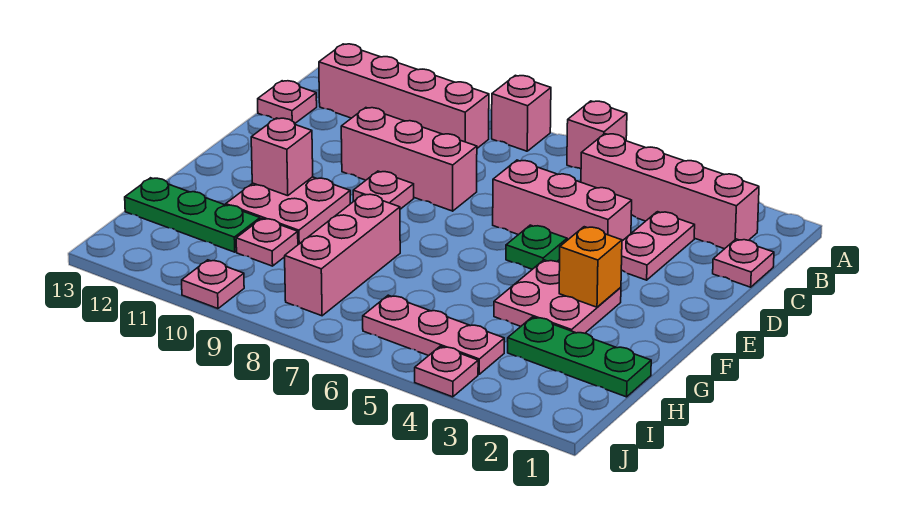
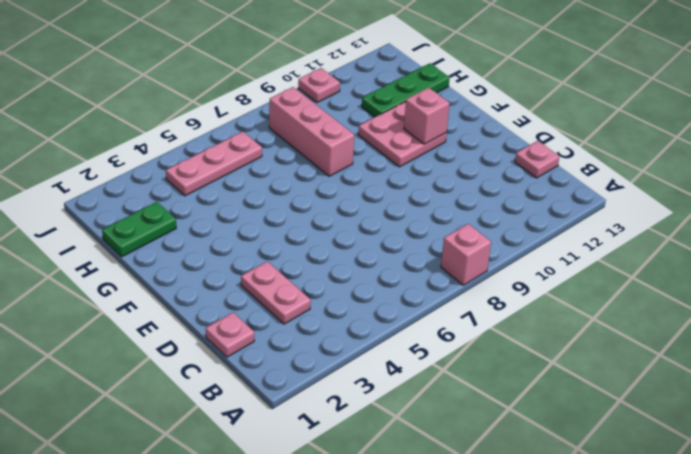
green 1x2 plate [102,202,176,257] -> green 1x3 plate [508,317,651,397]
none -> pink 1x1 brick [567,101,627,169]
none -> pink 1x4 brick [581,134,759,249]
none -> pink 1x4 brick [319,44,489,148]

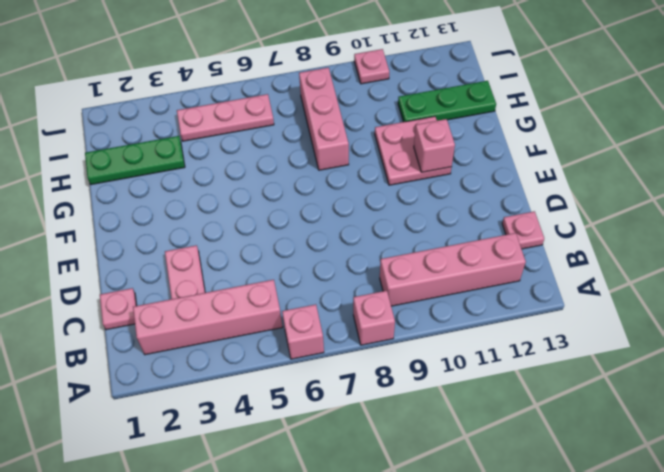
none -> pink 1x3 brick [493,160,632,241]
none -> pink 1x3 brick [341,108,477,211]
none -> green 1x1 plate [506,225,567,269]

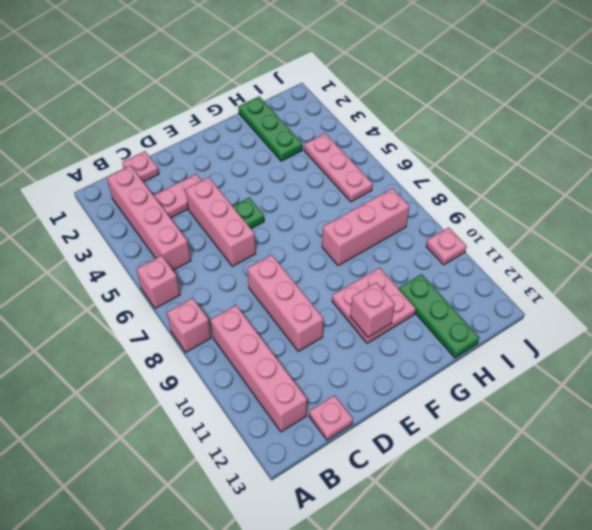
none -> pink 1x1 plate [353,171,414,209]
none -> pink 2x2 plate [494,260,621,333]
none -> pink 1x1 plate [236,219,298,266]

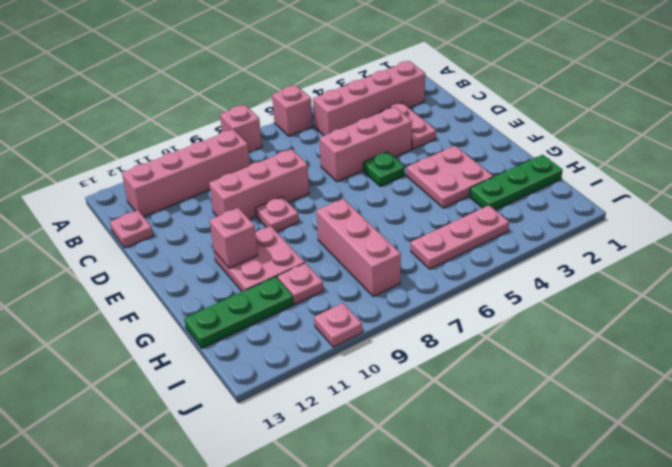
none -> pink 1x1 plate [713,239,774,287]
none -> pink 1x1 plate [415,346,478,397]
none -> orange 1x1 brick [559,227,622,307]

